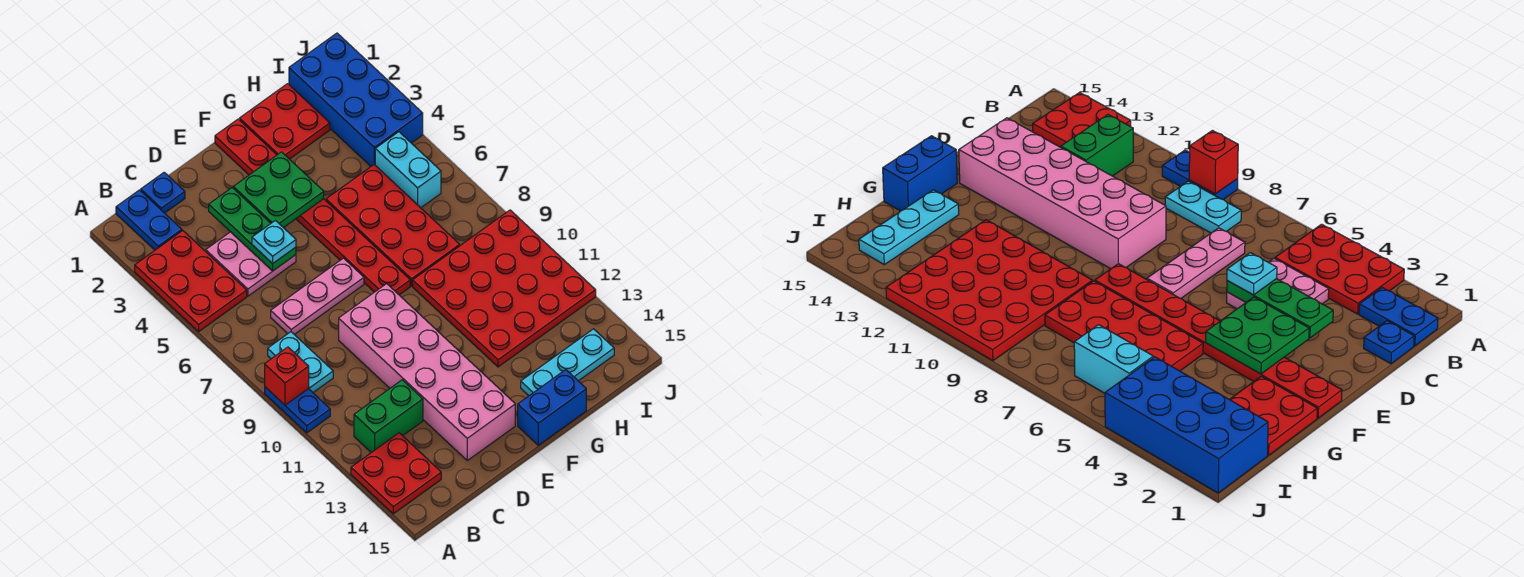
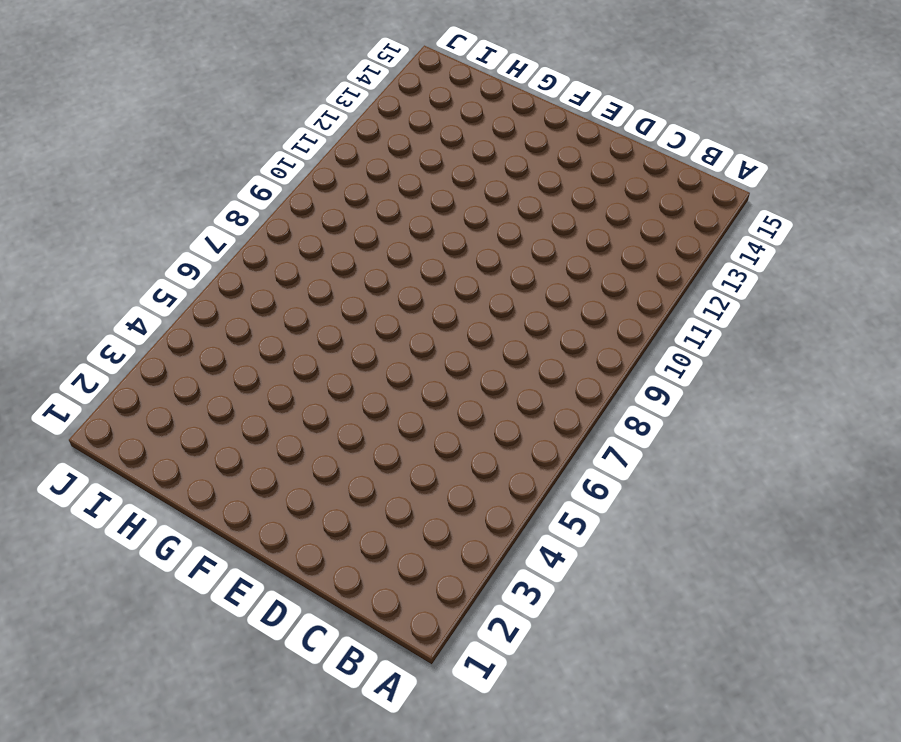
none -> red 2x3 plate [135,231,247,332]
none -> blue 1x2 plate [265,387,330,433]
none -> red 2x2 plate [351,433,441,514]

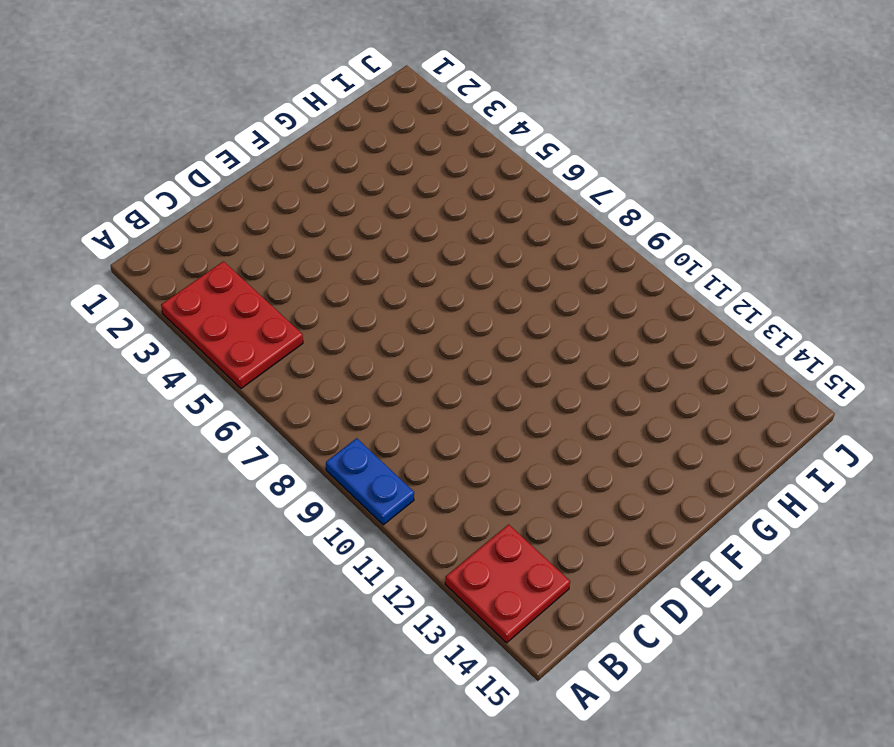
none -> blue 1x2 plate [116,190,182,250]
none -> cyan 1x2 plate [268,332,333,392]
none -> green 1x2 brick [354,380,423,453]

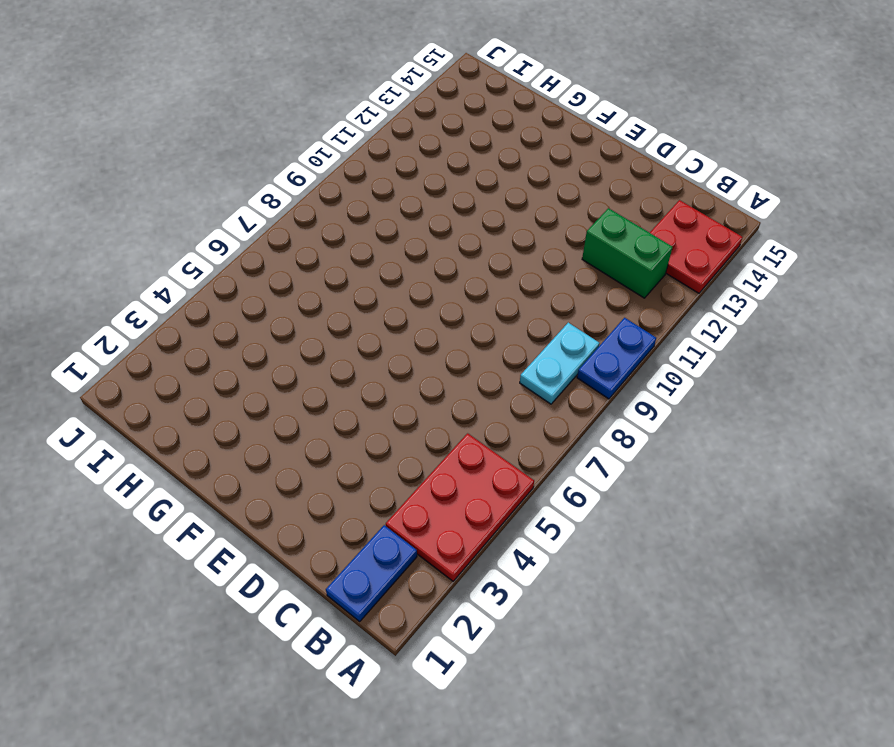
none -> blue 1x1 plate [141,172,185,213]
none -> pink 2x2 plate [206,232,296,296]
none -> pink 1x3 plate [271,258,364,335]

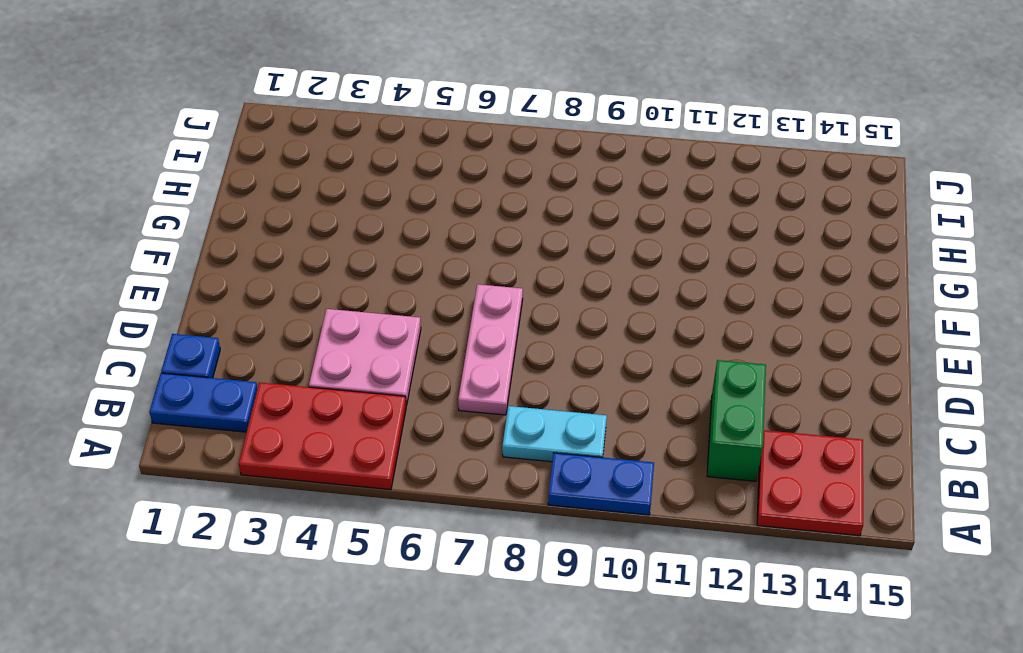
none -> pink 2x6 brick [339,284,515,460]
none -> red 1x8 plate [215,119,410,295]
none -> blue 1x2 brick [518,370,586,445]

